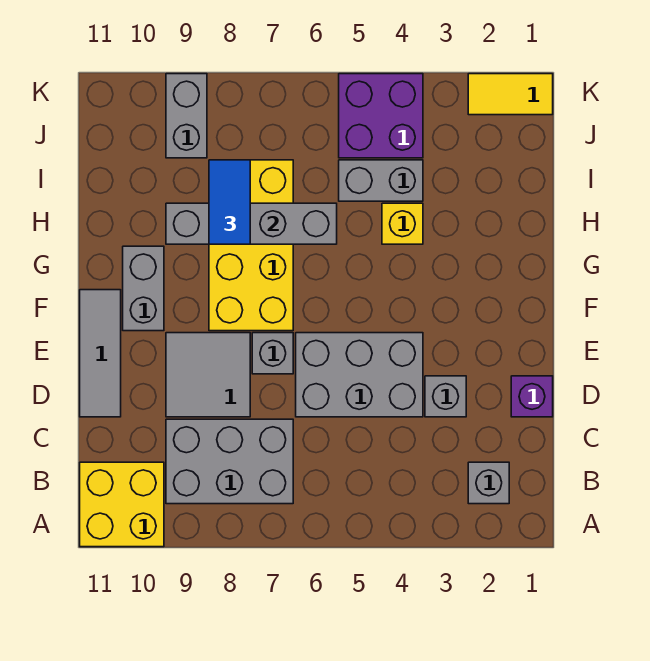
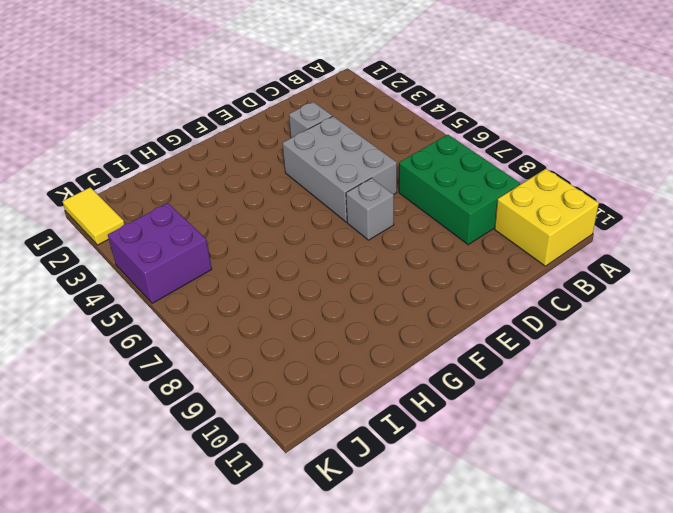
green 2x3 brick [399,135,520,245] -> grey 2x3 brick [166,419,293,504]
none -> grey 1x1 brick [468,462,509,504]
none -> purple 1x1 brick [511,376,553,417]
none -> grey 2x2 tile [166,333,250,417]

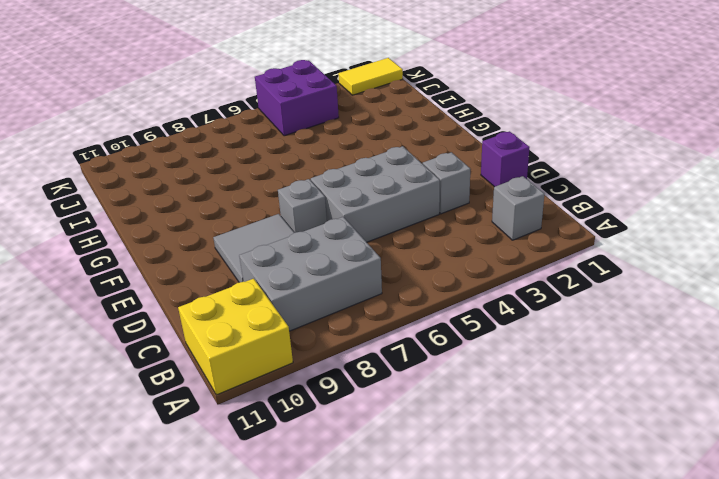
none -> grey 1x3 tile [80,290,121,417]
none -> yellow 2x4 brick [209,160,293,331]
none -> grey 1x2 brick [123,246,164,331]

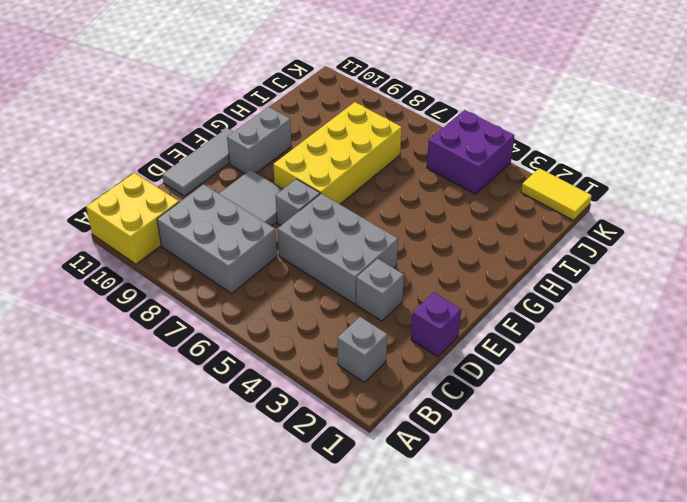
none -> yellow 1x1 brick [382,203,423,244]
none -> grey 1x2 brick [339,160,423,201]
none -> grey 1x2 brick [166,74,207,158]

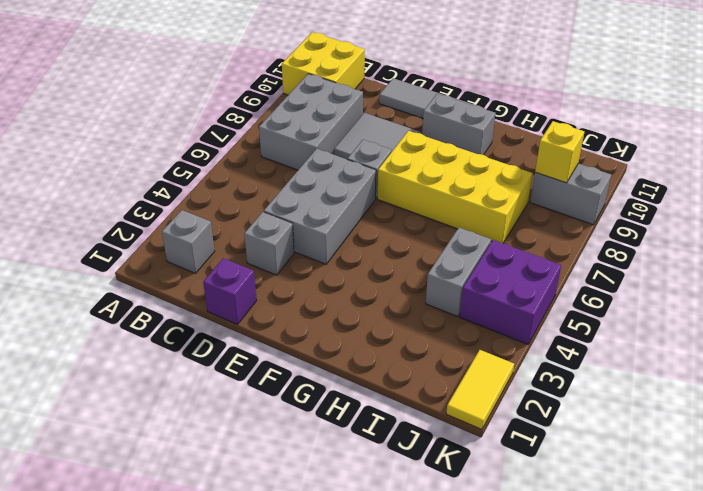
yellow 1x1 brick [535,121,584,183] -> yellow 1x1 brick moved to [382,203,423,244]
none -> grey 1x4 brick [166,203,337,244]
none -> blue 1x2 tile [209,160,250,244]

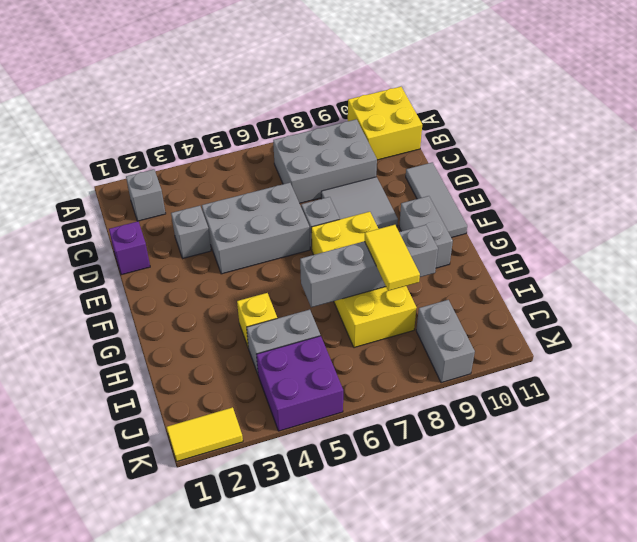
yellow 1x2 tile [365,225,420,291] -> blue 1x2 tile [209,160,250,244]

